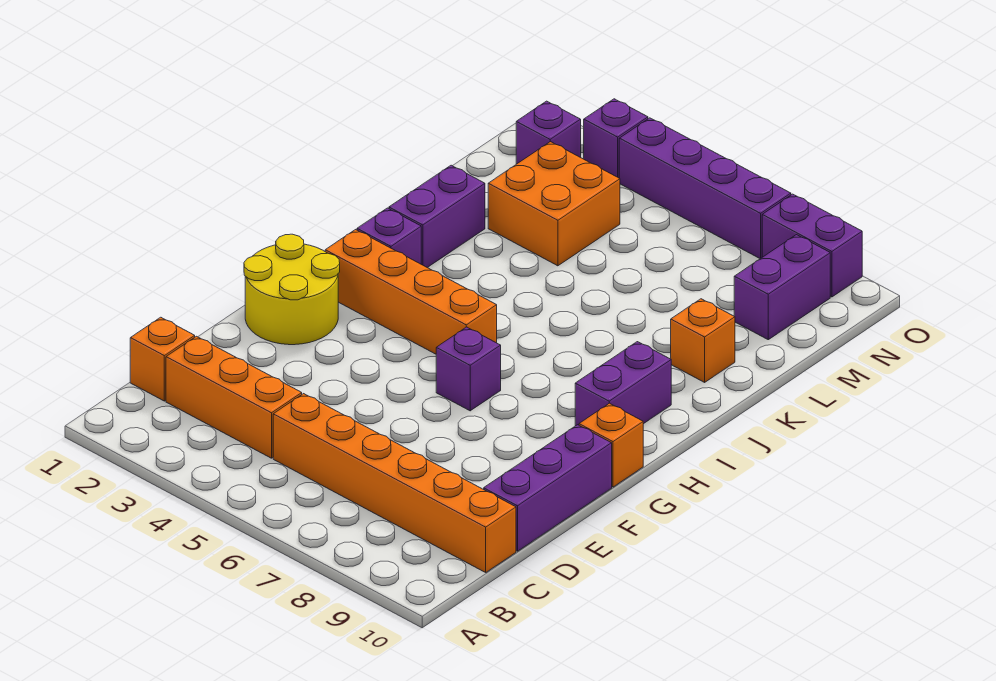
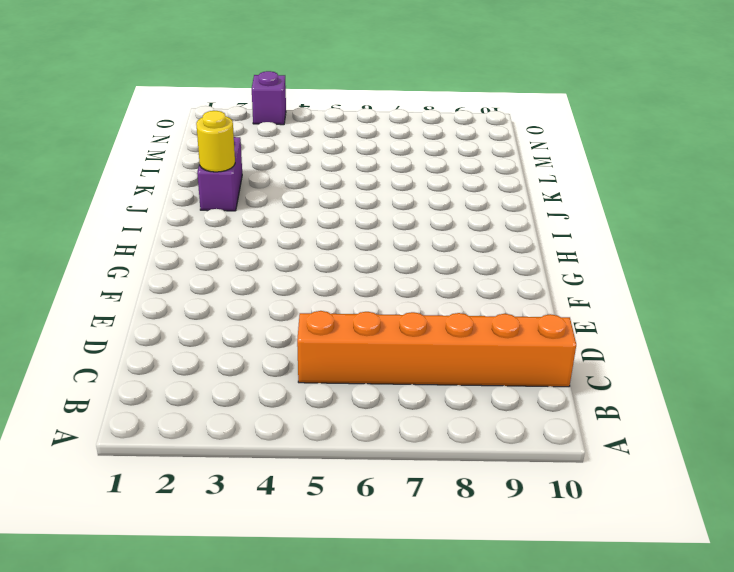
yellow 1x1 round brick [196,111,235,172] -> none
none -> orange 1x1 brick [130,317,195,401]
none -> orange 1x3 brick [166,336,302,458]
none -> purple 1x3 brick [484,425,612,551]

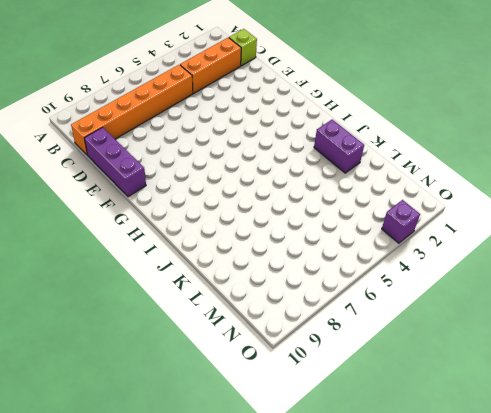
lime 1x1 brick [229,29,257,66] -> orange 1x1 brick [130,317,195,401]
none -> yellow 2x2 round brick [244,234,340,345]
none -> purple 1x1 brick [436,327,501,411]
none -> orange 1x1 brick [579,403,643,487]

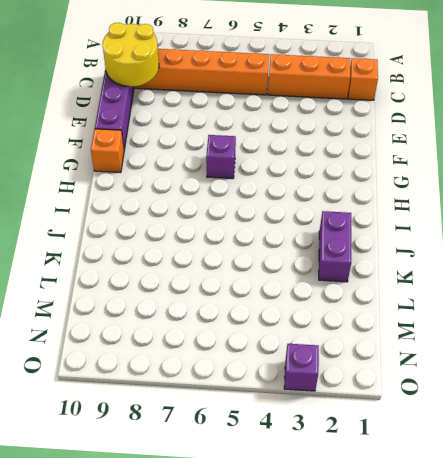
yellow 2x2 round brick [103,23,159,86] -> yellow 2x2 round brick moved to [244,234,340,345]
none -> orange 1x4 brick [325,230,497,354]
none -> purple 1x2 brick [575,342,671,426]
none -> purple 1x1 brick [357,208,421,264]

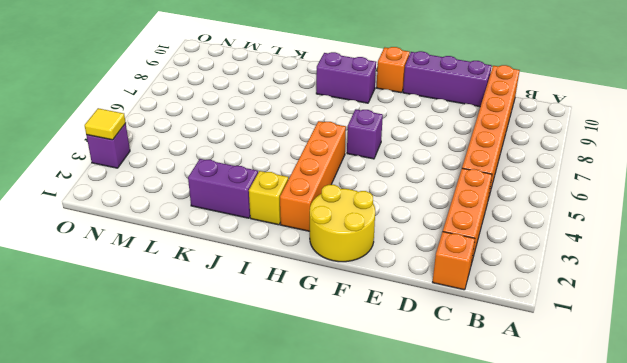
yellow 1x1 brick [249,171,288,225] -> purple 1x1 brick [357,208,421,264]
yellow 1x1 tile [85,108,126,140] -> none
none -> orange 1x1 brick [671,299,735,382]
none -> orange 2x2 brick [488,142,620,266]
none -> purple 1x2 brick [734,235,830,340]

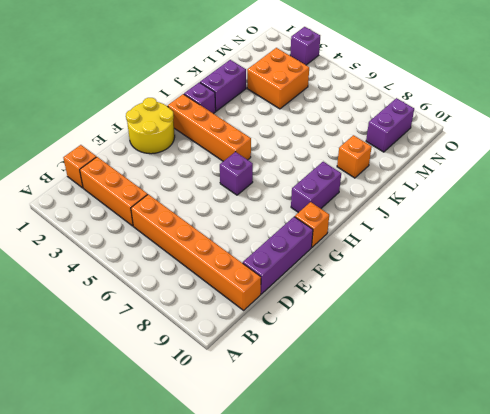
none -> purple 1x1 brick [516,101,581,164]
none -> purple 1x4 brick [619,118,791,259]
none -> purple 1x2 brick [762,194,862,297]

